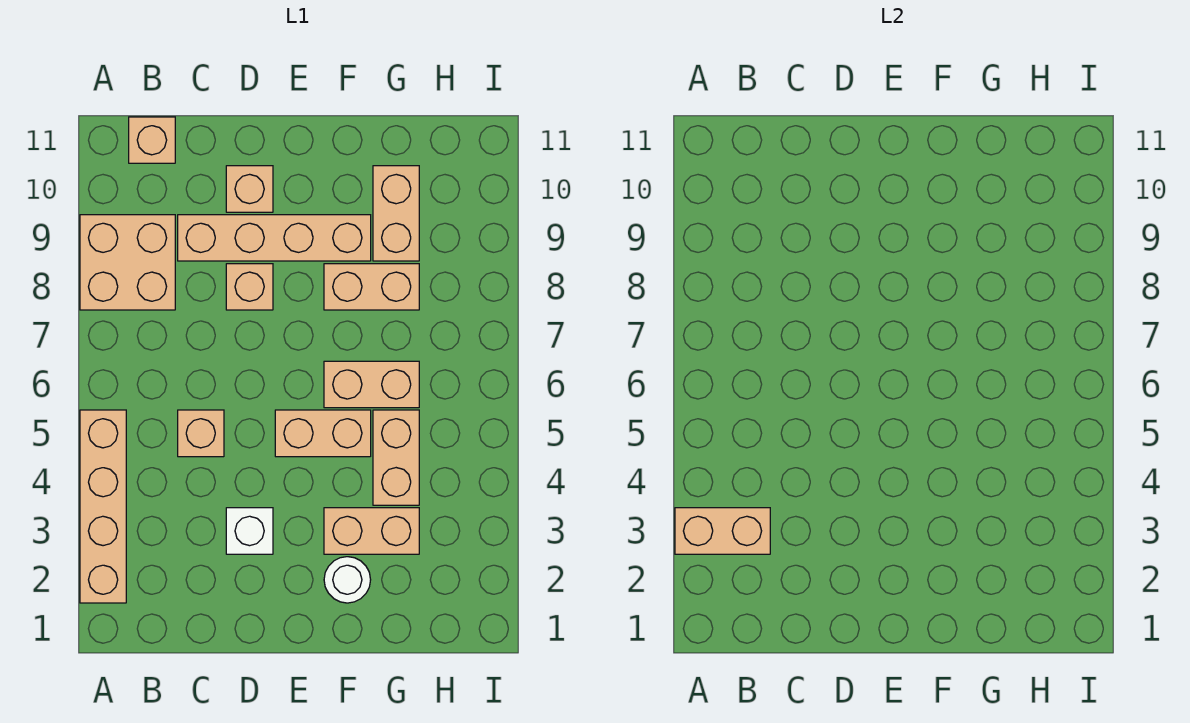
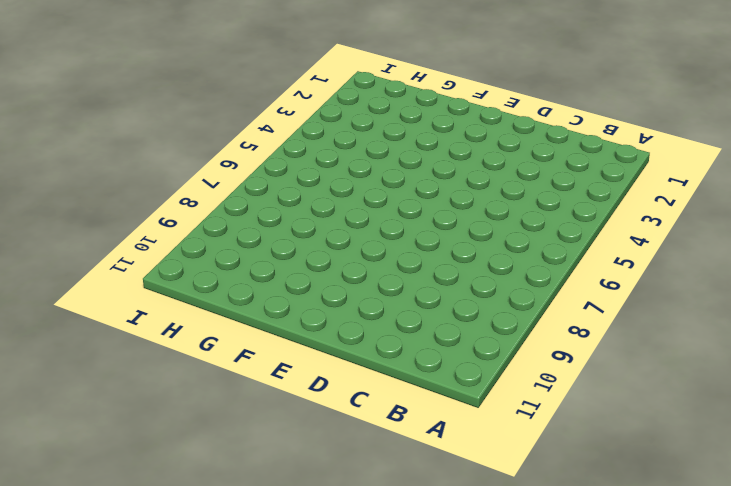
none -> tan 1x4 brick [80,410,126,603]
none -> tan 2x2 brick [80,215,175,310]
none -> tan 1x1 brick [129,117,175,163]

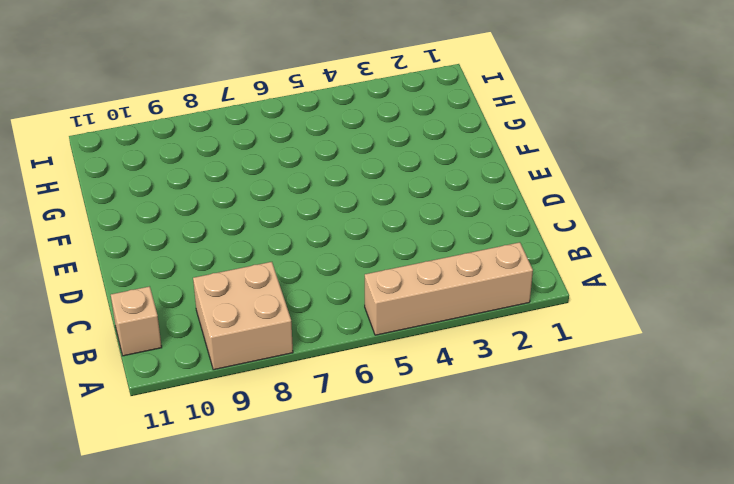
none -> tan 1x1 brick [178,410,224,457]
none -> tan 1x4 brick [178,215,371,261]
none -> white 1x1 brick [226,508,273,554]

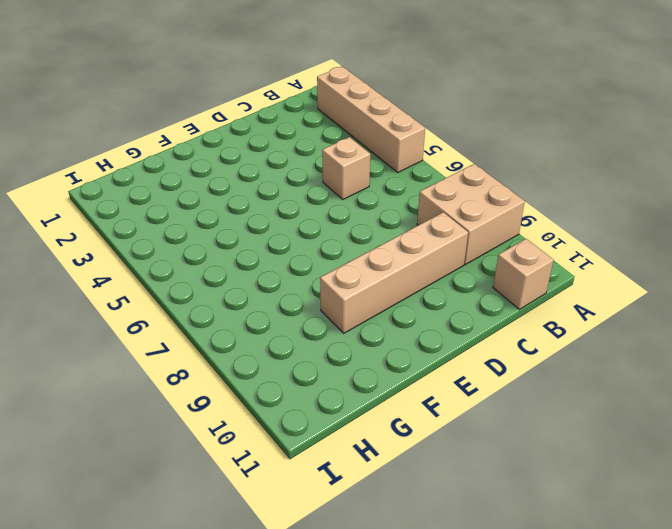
none -> white 1x1 brick [226,508,273,554]
none -> tan 1x1 brick [226,264,273,310]
none -> tan 1x1 brick [226,166,273,212]

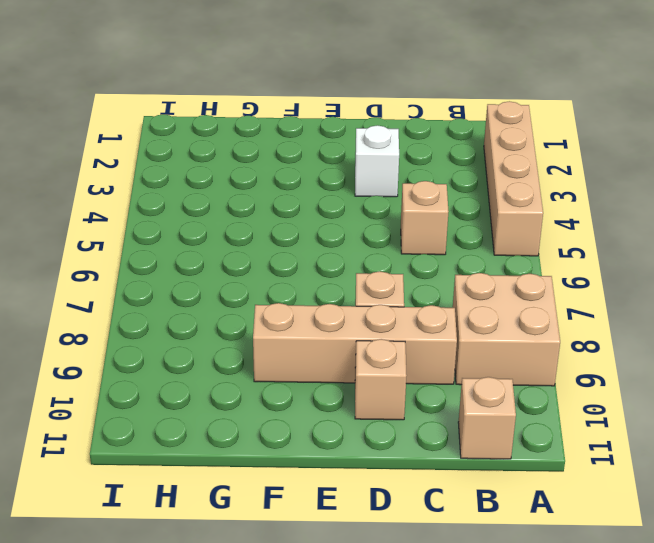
none -> tan 1x2 brick [275,410,371,457]
none -> white 1x1 round brick [324,557,371,603]
none -> tan 1x2 brick [324,508,419,554]

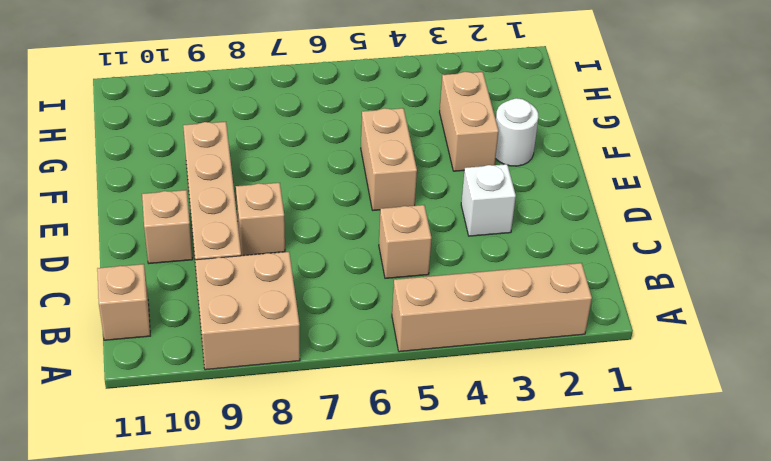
none -> tan 1x2 brick [324,361,419,408]
none -> tan 1x2 brick [324,264,419,310]
none -> tan 1x2 brick [373,410,419,505]

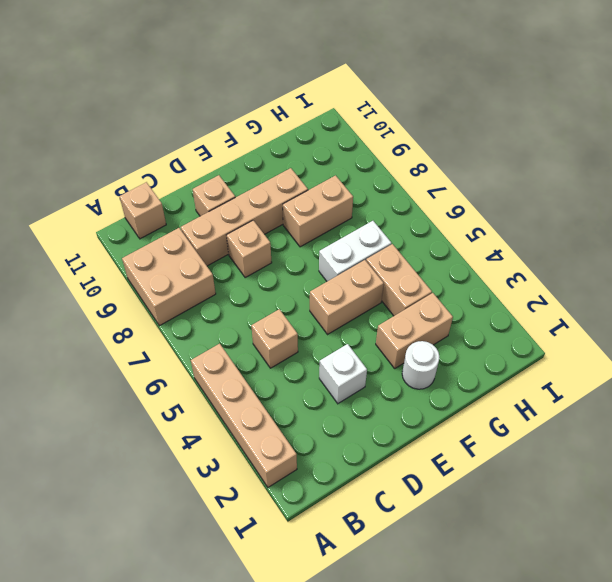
white 1x2 brick [319,221,392,281] -> tan 1x2 brick [324,361,419,408]
none -> tan 1x2 brick [373,166,419,261]
none -> tan 1x2 brick [675,508,770,554]

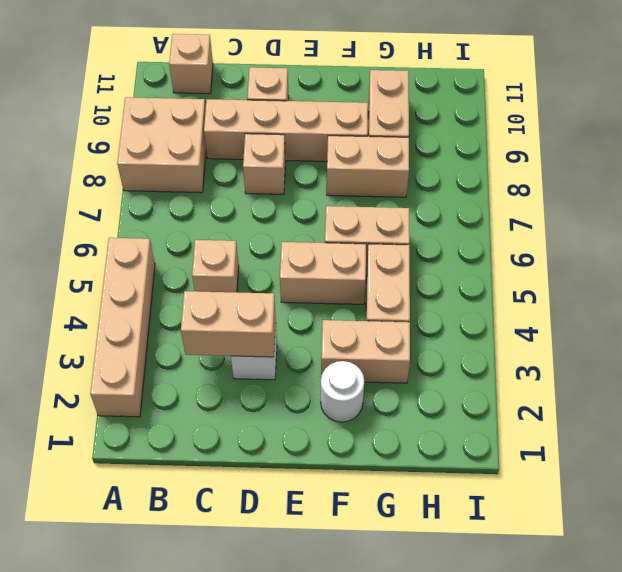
tan 1x2 brick [181,291,276,357] -> tan 1x2 brick moved to [675,508,770,554]

